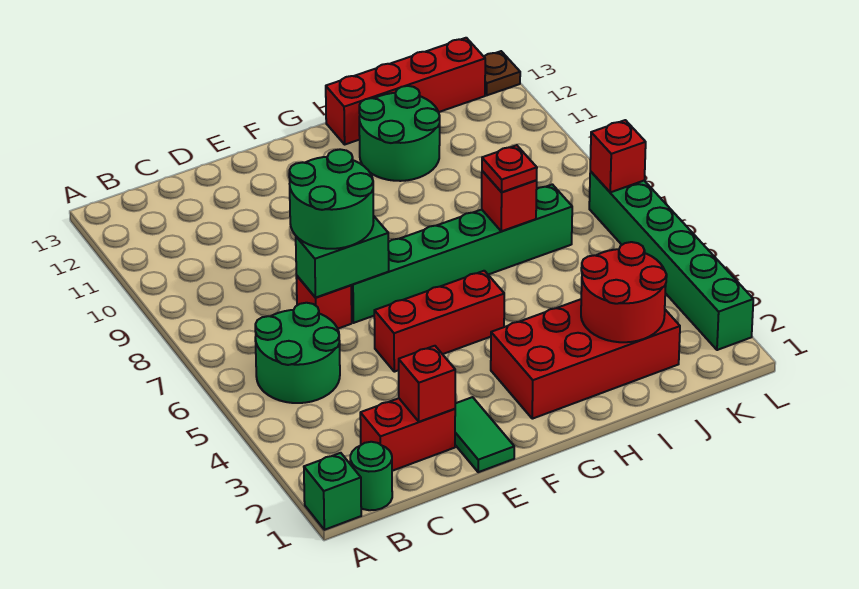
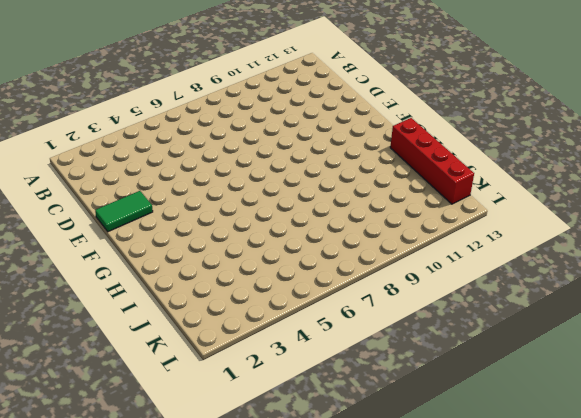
none -> green 1x1 brick [304,453,361,530]
none -> green 1x1 round brick [350,442,392,510]
none -> green 2x2 round brick [255,303,340,403]

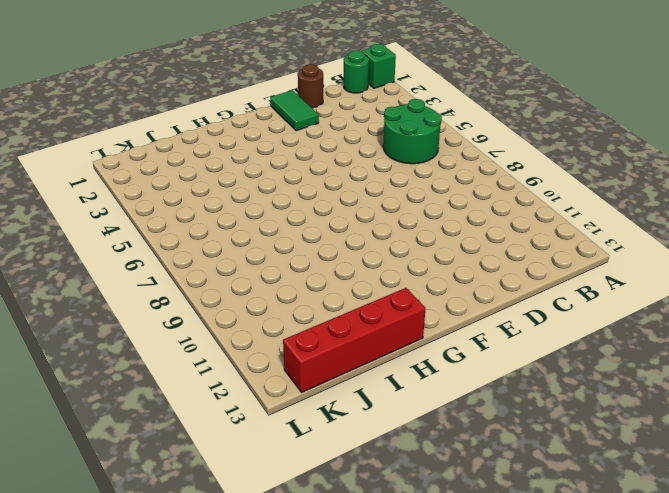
brown 1x1 round brick [298,64,323,108] -> none
none -> red 1x2 brick [360,398,455,471]
none -> red 1x1 brick [296,275,352,329]
none -> red 1x3 brick [374,271,504,372]

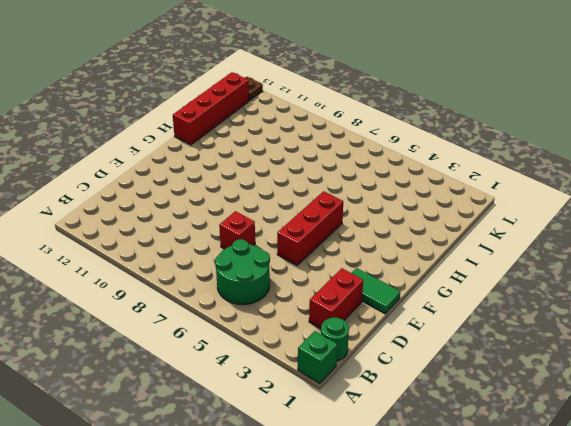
none -> green 1x6 brick [351,184,572,323]
none -> red 2x4 brick [491,299,680,419]
none -> green 2x2 round brick [359,86,440,181]

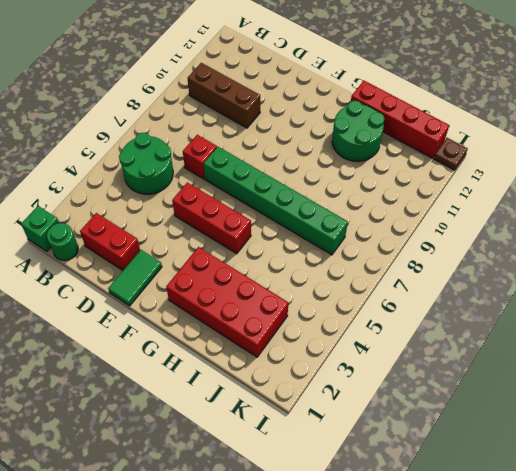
brown 1x3 brick [188,63,260,128] -> none
none -> green 1x6 brick [589,171,753,350]
none -> red 1x1 brick [399,346,455,422]
none -> green 1x2 brick [296,216,389,298]

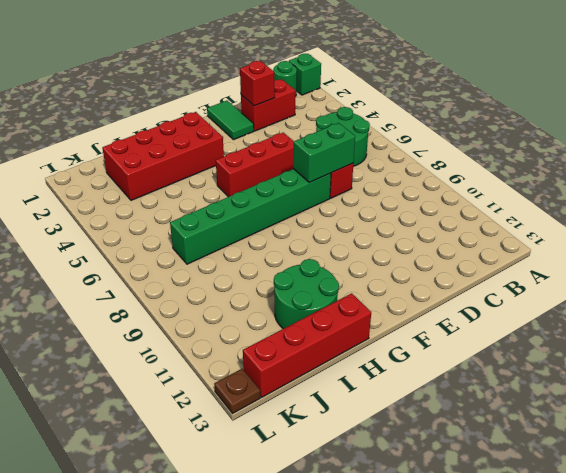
none -> green 1x6 brick [589,171,753,350]
none -> red 2x2 round brick [581,242,667,342]
none -> red 1x1 brick [482,171,537,231]

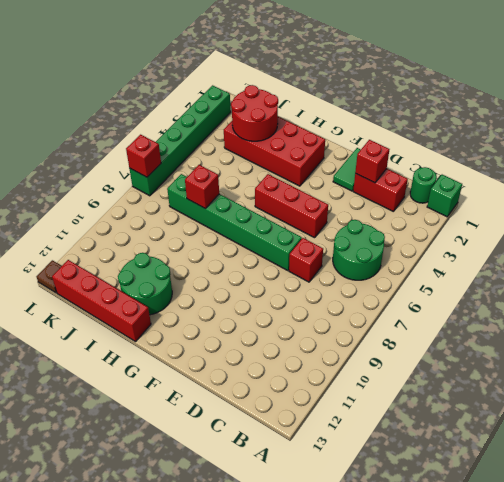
none -> green 1x2 brick [296,216,389,298]
none -> green 2x2 round brick [289,149,374,249]
none -> red 1x1 plate [482,145,537,192]

